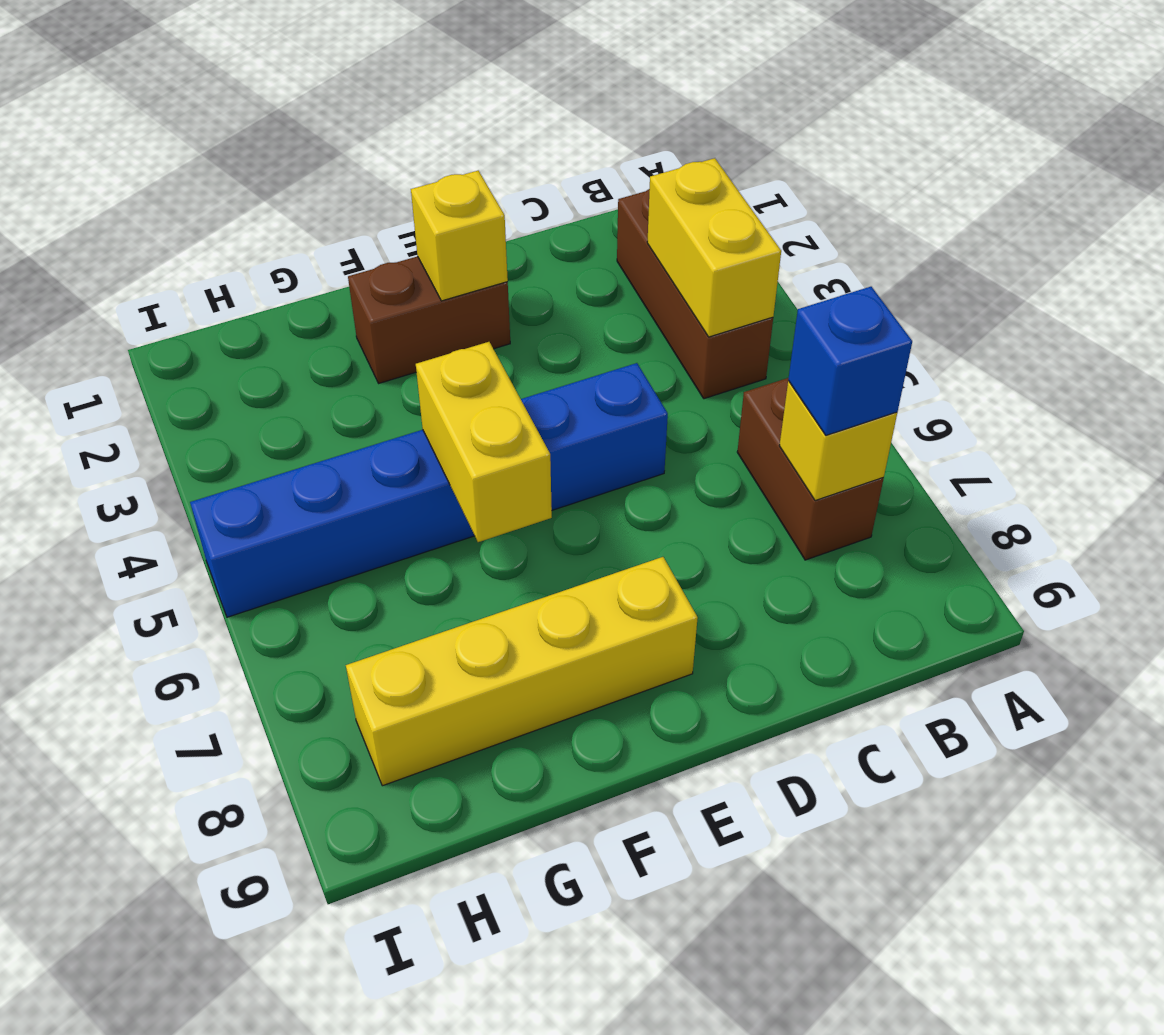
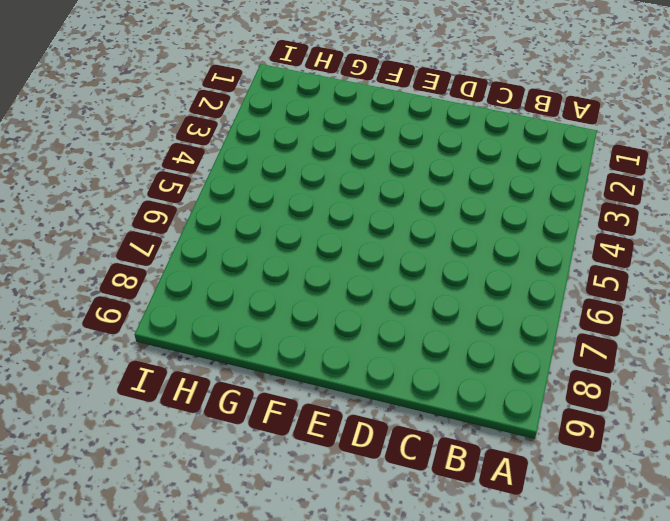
none -> brown 1x3 brick [617,189,773,399]
none -> brown 1x2 brick [737,378,884,560]

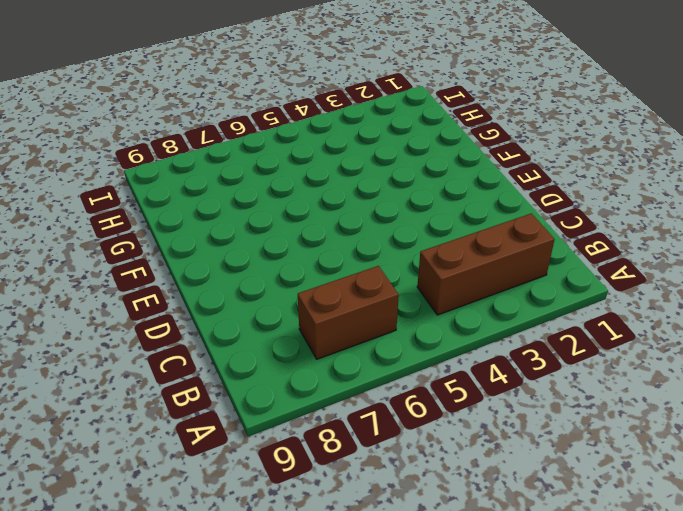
none -> blue 1x6 brick [190,363,668,617]
none -> brown 1x2 brick [348,256,510,383]

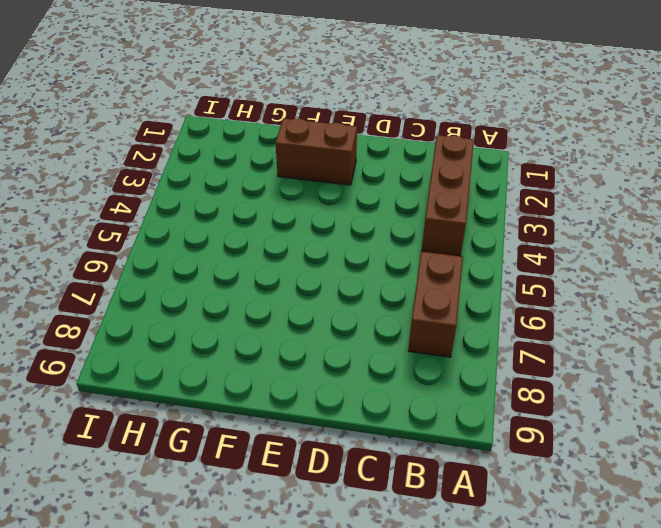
none -> blue 1x6 brick [190,363,668,617]
none -> yellow 1x4 brick [346,557,698,786]

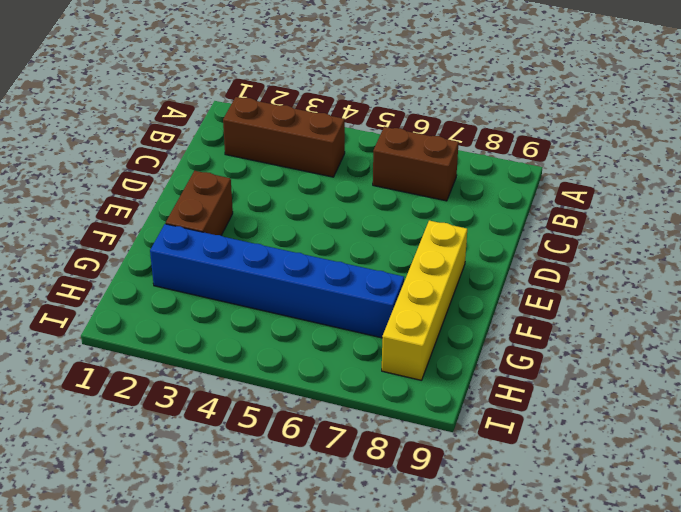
blue 1x6 brick [150,224,404,338] -> blue 1x6 brick turned to [190,363,668,617]
none -> yellow 1x2 brick [647,158,781,337]
none -> yellow 1x1 brick [779,381,897,501]

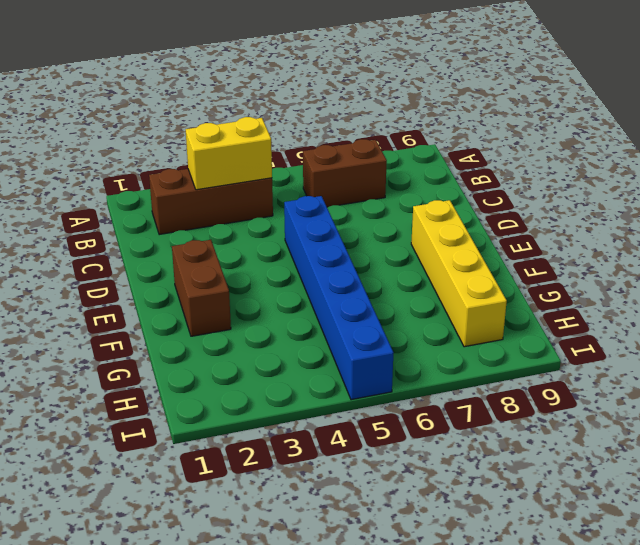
none -> yellow 1x1 brick [779,381,897,501]
none -> yellow 1x1 brick [411,171,508,301]

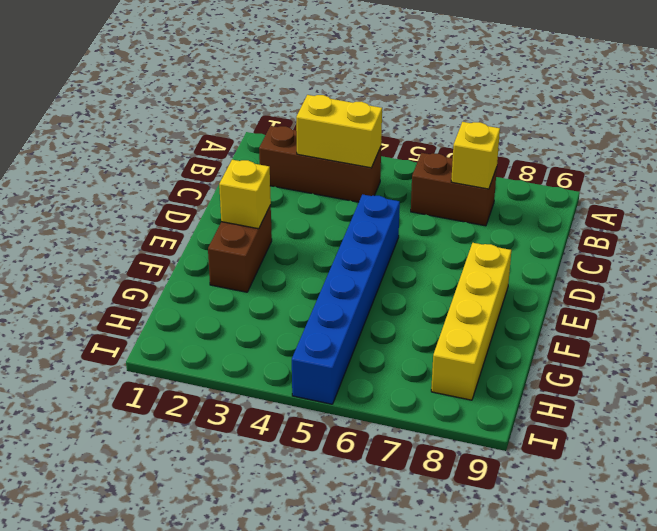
none -> yellow 1x2 brick [416,342,552,542]
none -> blue 1x1 brick [788,287,912,435]

